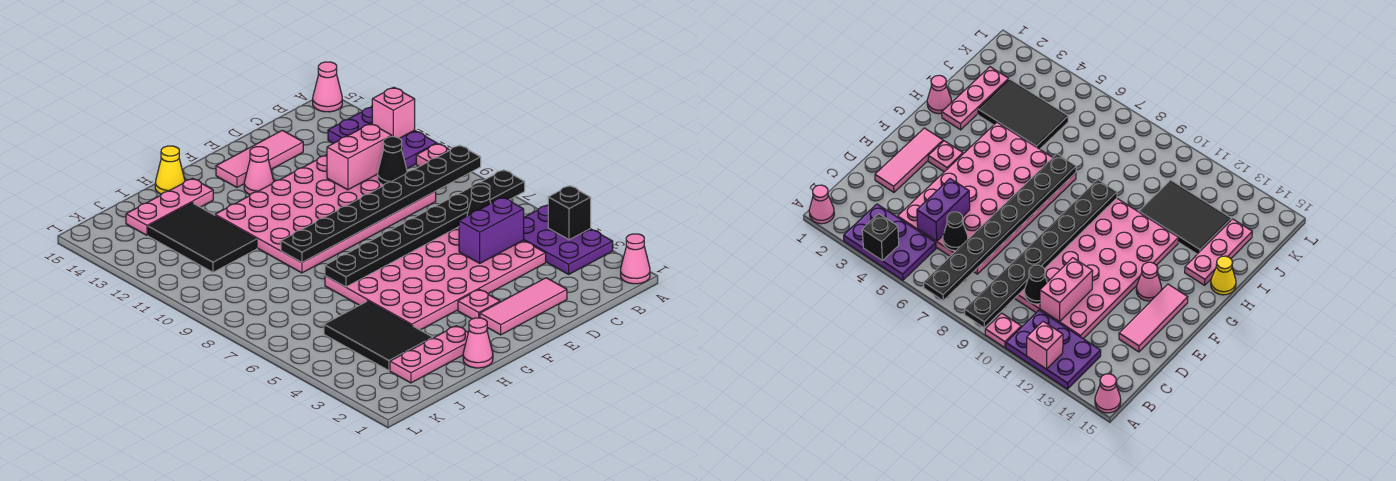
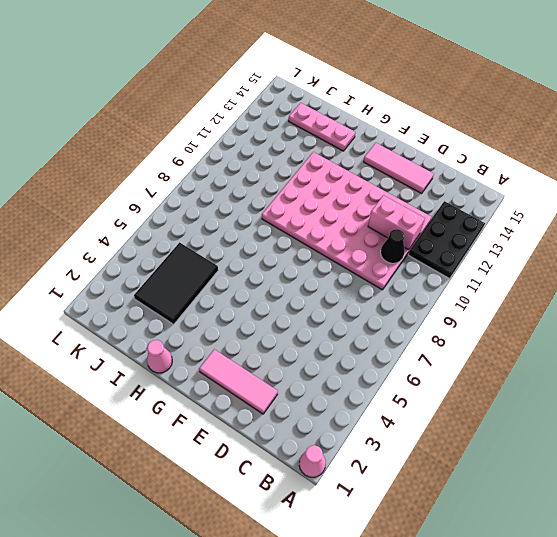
black 2x3 plate [408,201,485,279] -> purple 2x3 plate [328,107,437,169]
none -> purple 2x3 plate [524,205,613,274]
none -> pink 1x1 plate [416,144,450,167]
none -> pink 1x1 cone [313,62,342,112]

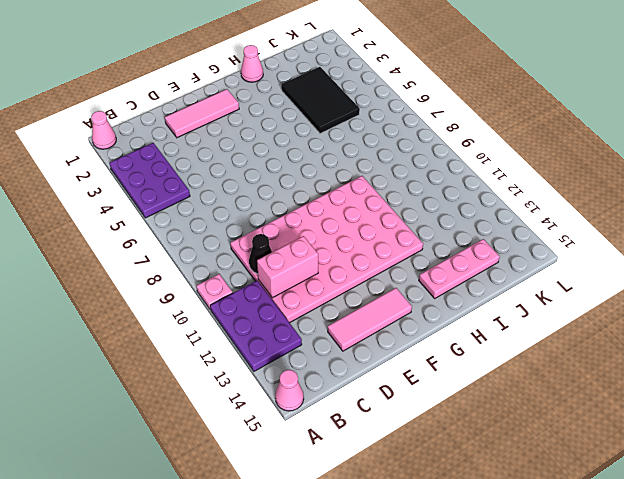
none -> pink 4x6 plate [325,227,546,330]
none -> pink 1x1 plate [458,290,500,319]
none -> pink 1x1 cone [244,147,274,195]

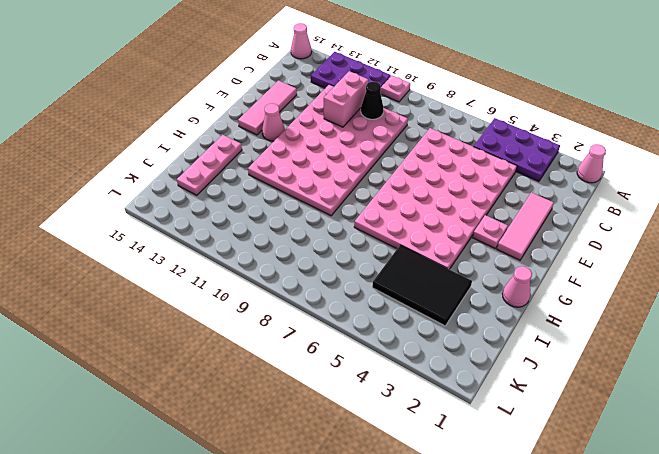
none -> pink 1x3 plate [390,326,468,383]
none -> yellow 1x1 cone [155,146,185,194]
none -> black 2x3 tile [148,203,257,272]

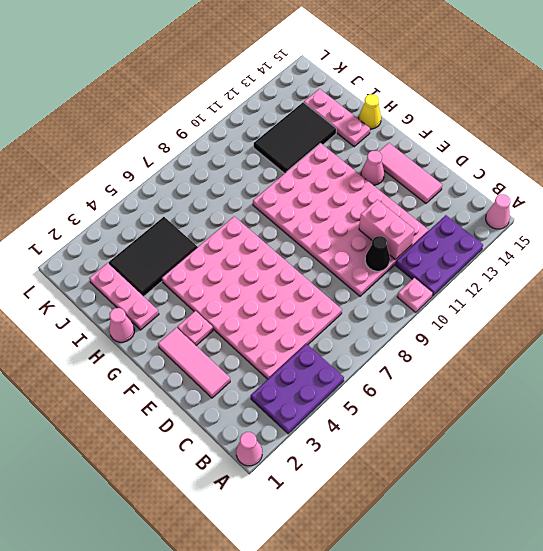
none -> black 1x1 brick [548,186,591,240]
none -> black 1x8 plate [325,170,525,287]
none -> black 1x8 plate [281,145,481,262]

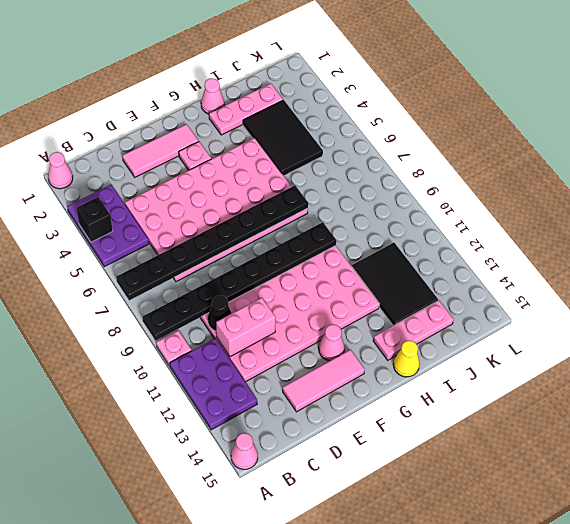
none -> pink 1x1 brick [372,87,415,138]
none -> purple 1x2 brick [459,197,524,263]
none -> black 1x1 cone [467,186,491,216]

